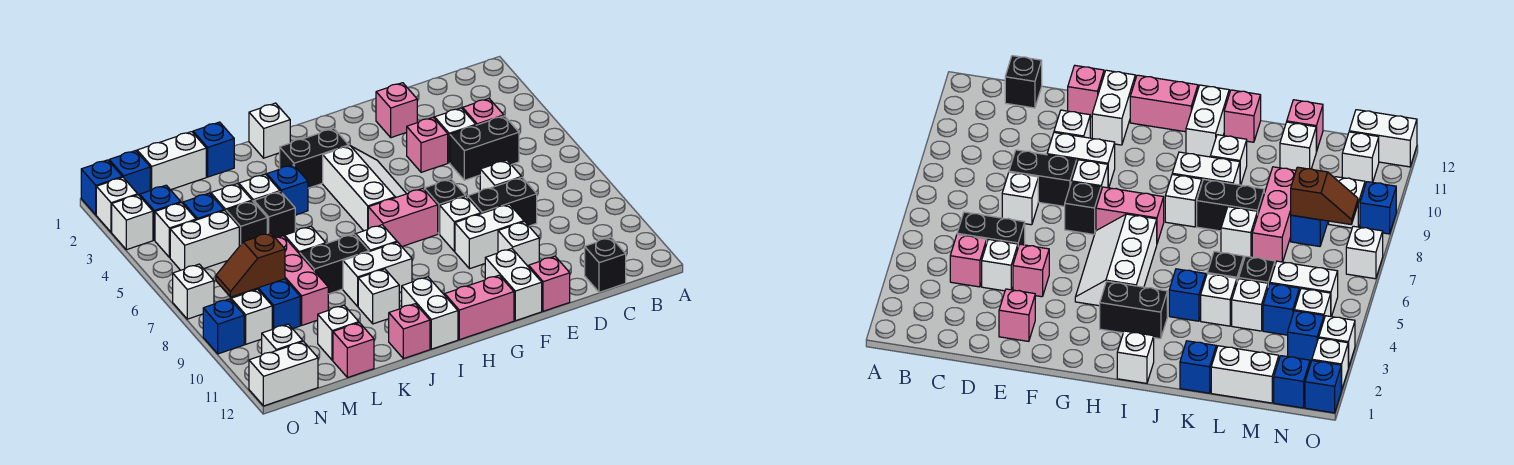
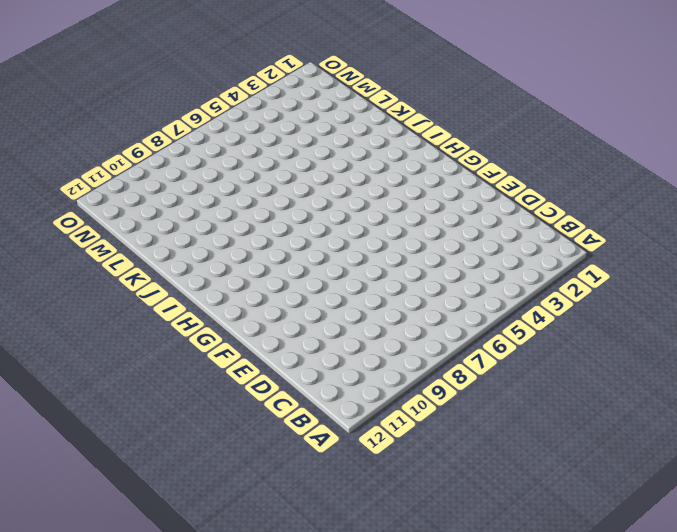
none -> pink 1x1 brick [463,99,504,125]
none -> black 1x2 brick [450,116,519,180]
none -> black 1x1 brick [585,238,626,292]
none -> white 1x1 brick [435,108,476,163]

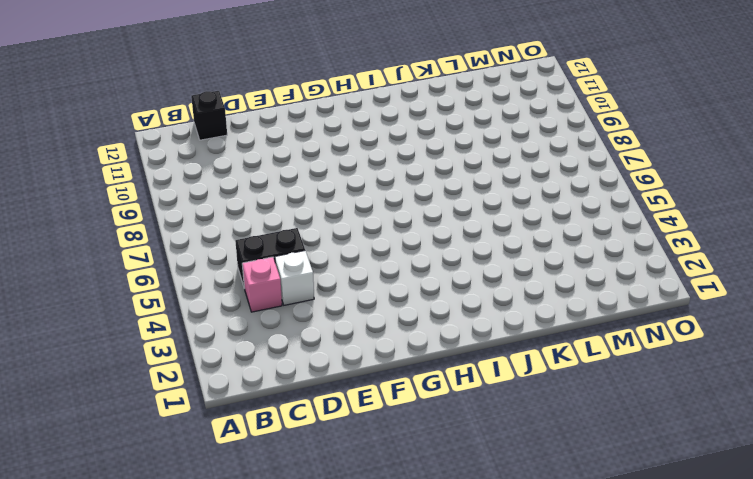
none -> white 1x1 brick [480,160,522,191]
none -> black 1x2 brick [468,178,537,226]
none -> pink 1x1 brick [376,83,417,138]
none -> pink 1x1 brick [406,118,448,172]

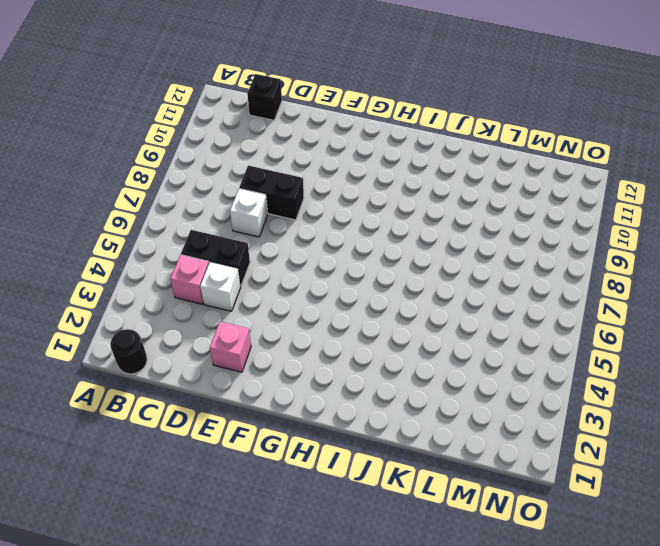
black 1x1 round brick [110,329,147,374] -> none
none -> pink 1x1 brick [406,118,448,172]
none -> white 1x2 brick [455,204,524,269]
none -> white 1x1 brick [498,222,539,267]
none -> pink 1x1 brick [529,256,570,311]

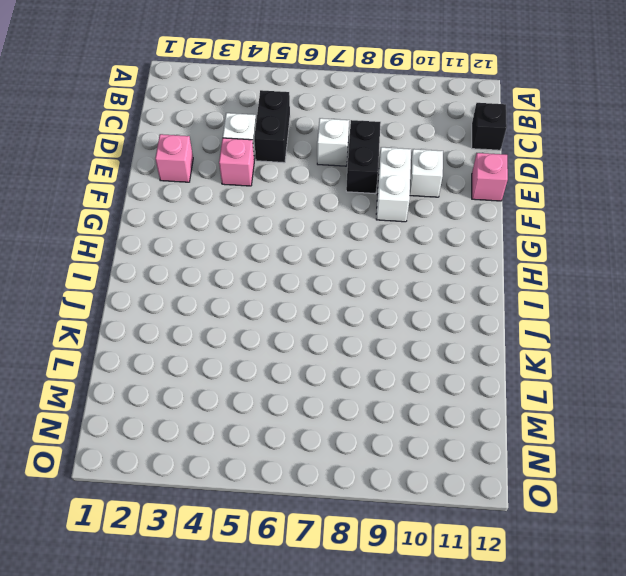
none -> pink 1x1 brick [463,99,504,125]
none -> black 1x1 brick [424,179,466,234]
none -> white 1x1 brick [440,196,481,251]
none -> white 1x2 brick [485,249,542,321]

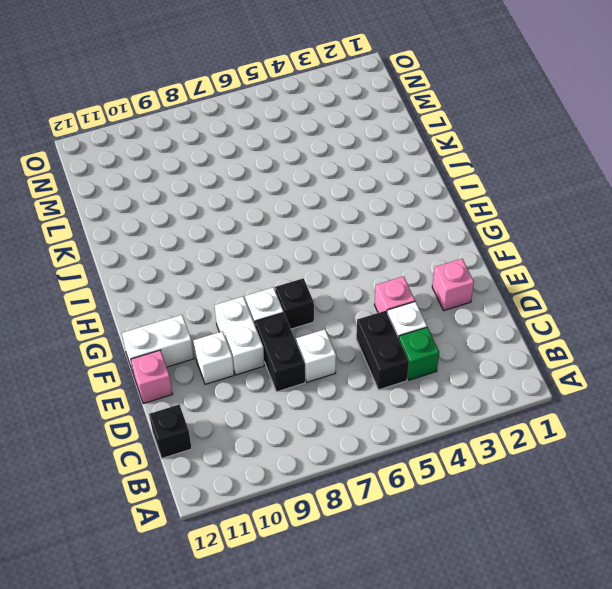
green 1x1 brick [399,327,439,380] -> pink 1x1 brick [463,99,504,125]
none -> white 2x3 slope [323,146,406,231]
none -> pink 1x2 brick [368,189,438,246]
none -> pink 1x2 brick [445,275,514,340]
none -> black 1x2 brick [280,129,349,188]

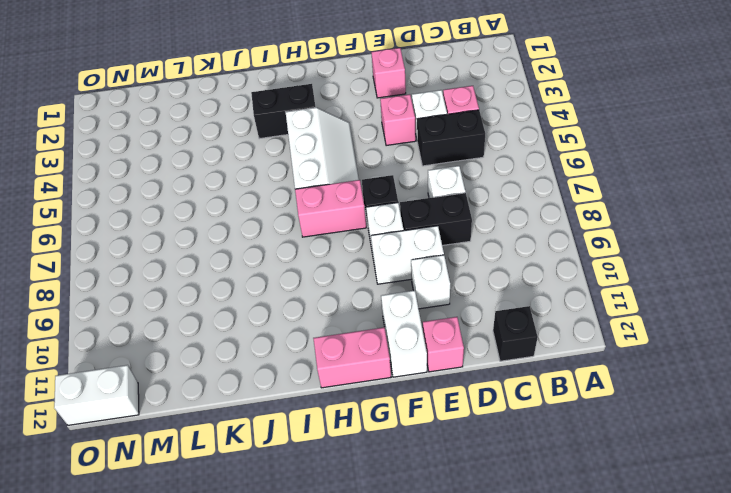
none -> white 1x1 brick [249,103,290,158]
none -> white 1x1 brick [356,225,397,252]
none -> white 1x2 brick [343,242,412,306]
none -> white 1x2 brick [402,277,458,349]

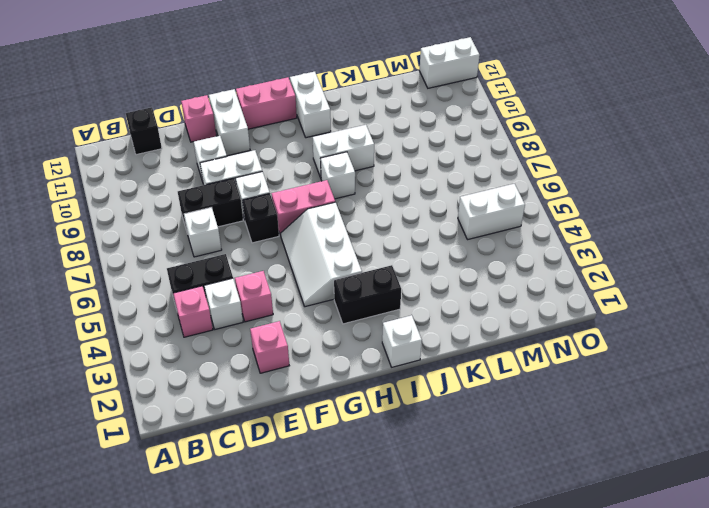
none -> blue 1x1 brick [267,165,308,215]
none -> black 1x2 brick [300,234,369,294]
none -> white 1x1 brick [358,269,399,324]
none -> pink 1x1 brick [389,304,430,359]

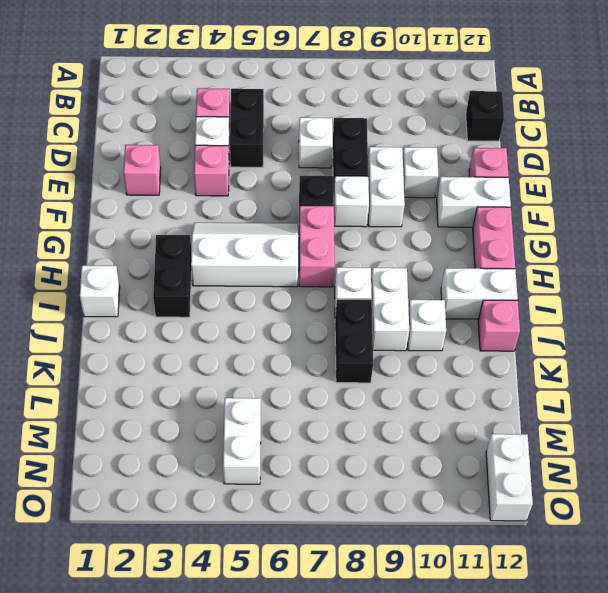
none -> blue 1x1 brick [267,165,308,215]
none -> blue 1x1 brick [193,122,234,177]
none -> white 1x1 brick [239,174,280,202]
none -> black 1x1 brick [254,192,295,238]

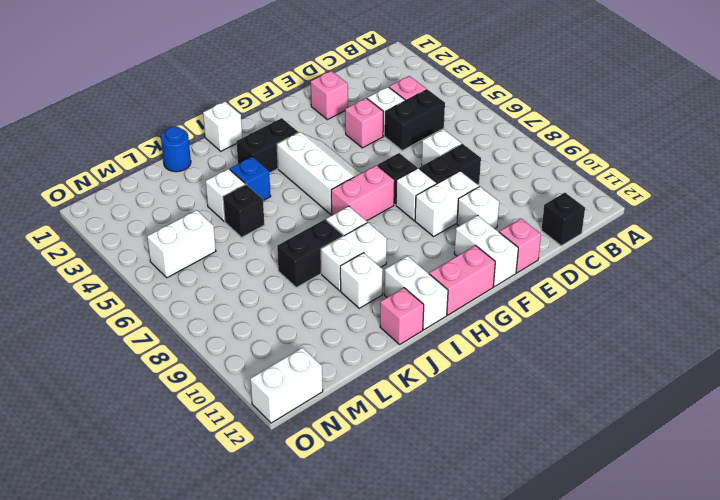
blue 1x1 round brick [161,127,191,172] -> blue 1x1 brick [193,122,234,177]
none -> white 1x1 brick [285,226,326,254]
none -> white 1x2 brick [137,132,206,190]
none -> white 1x1 brick [211,184,252,211]
none -> black 1x1 brick [226,201,267,246]

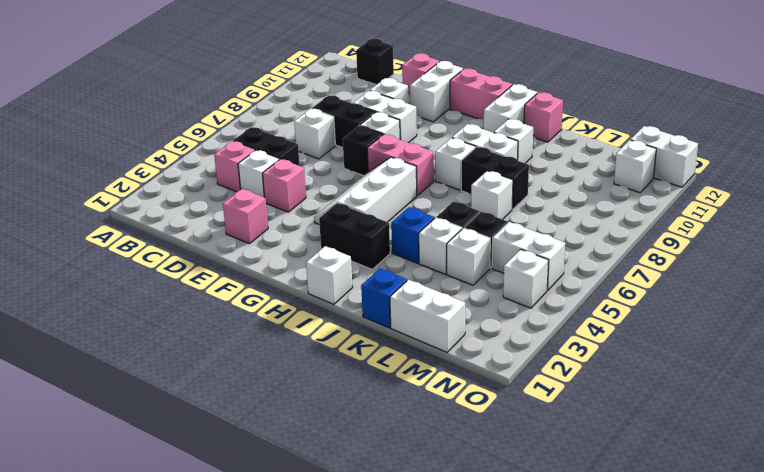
none -> pink 1x3 brick [276,236,328,325]
none -> white 1x1 brick [317,305,359,360]
none -> pink 1x1 brick [333,323,374,378]
none -> blue 1x1 brick [183,193,224,220]

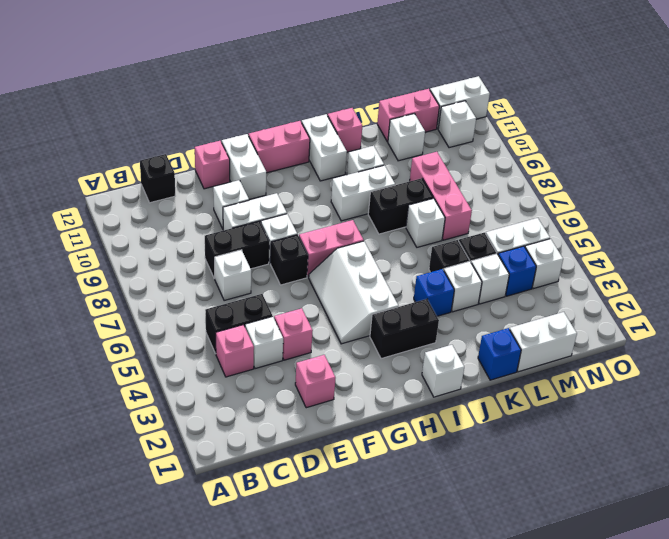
pink 1x2 brick [377,89,439,142] -> pink 1x1 brick [333,323,374,378]
none -> white 1x1 brick [356,225,397,252]
none -> blue 1x2 brick [244,279,300,329]
none -> blue 1x1 brick [109,151,150,196]
none -> blue 1x1 brick [140,185,181,240]

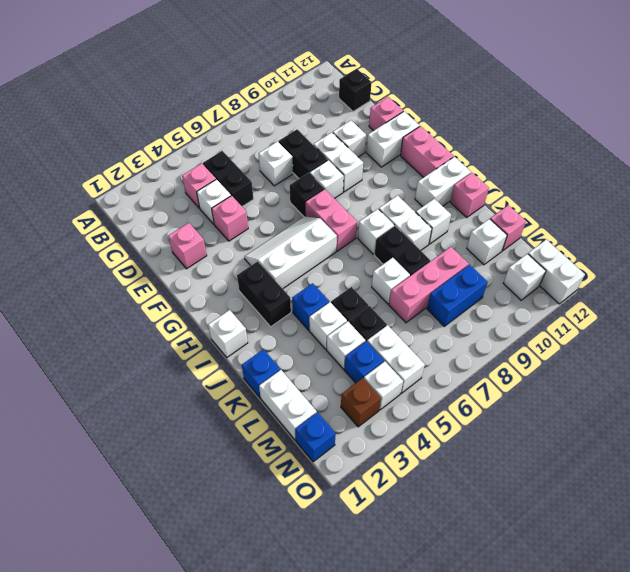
brown 1x1 brick [341,378,381,427] -> blue 1x1 brick [140,185,181,240]
none -> white 1x1 brick [231,289,272,344]
none -> blue 1x1 brick [81,160,122,215]
none -> white 1x1 brick [96,177,138,232]
none -> white 1x1 brick [112,195,153,250]

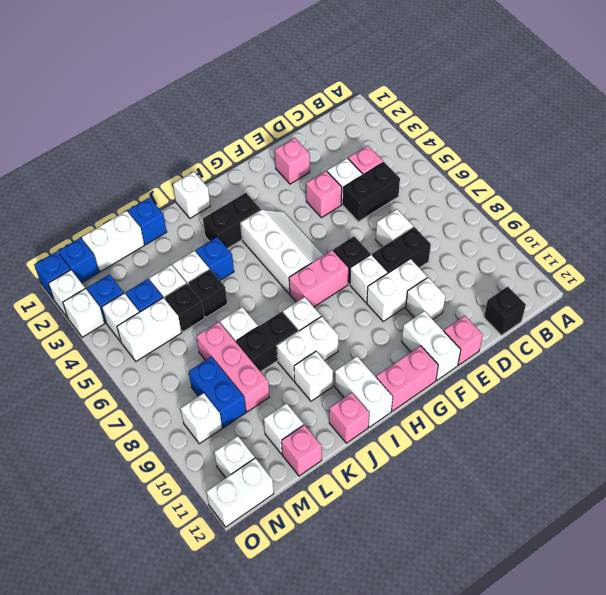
none -> white 1x1 brick [173,264,214,319]
none -> blue 1x1 brick [203,299,244,354]
none -> brown 1x2 slope [216,233,285,297]

